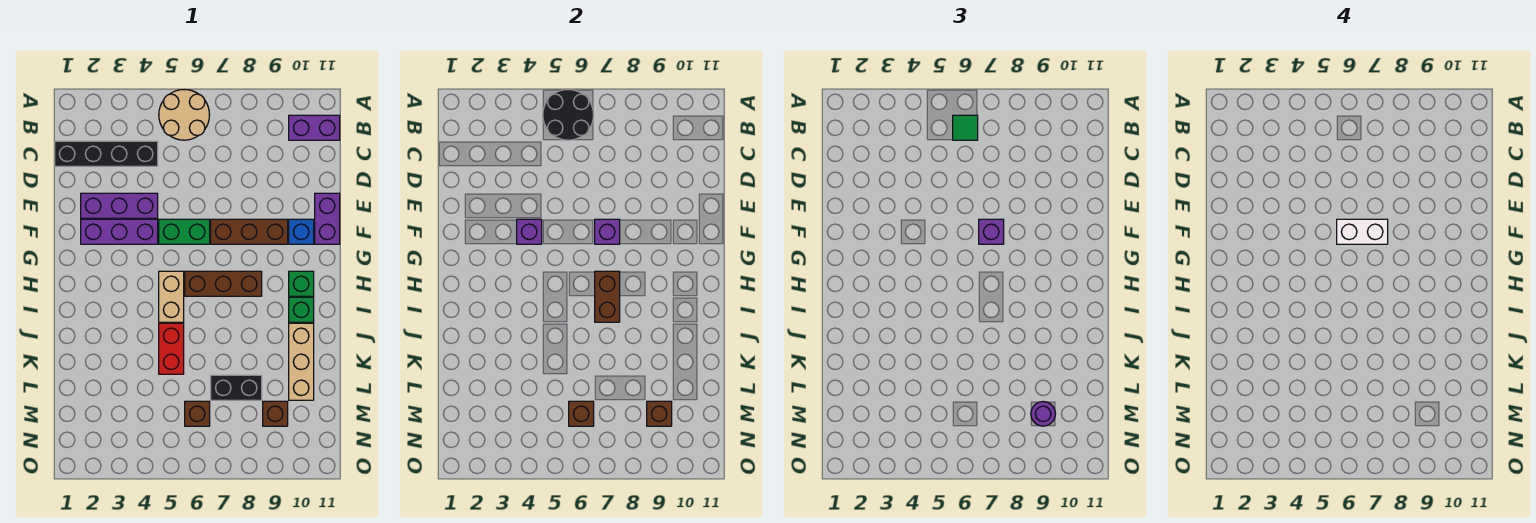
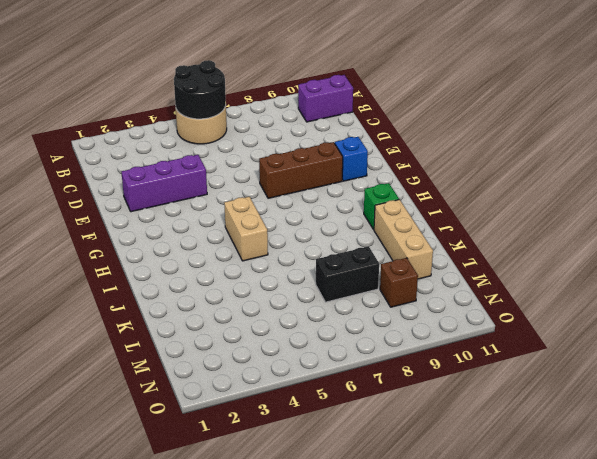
none -> black 1x4 brick [55,141,158,166]
none -> purple 1x2 brick [315,193,340,244]
none -> purple 1x3 brick [81,219,158,244]

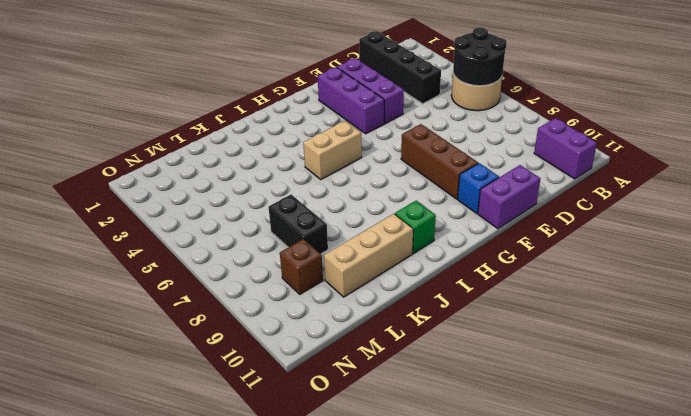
none -> green 1x2 brick [159,219,210,244]
none -> brown 1x3 brick [185,271,262,296]
none -> green 1x1 brick [289,271,314,296]

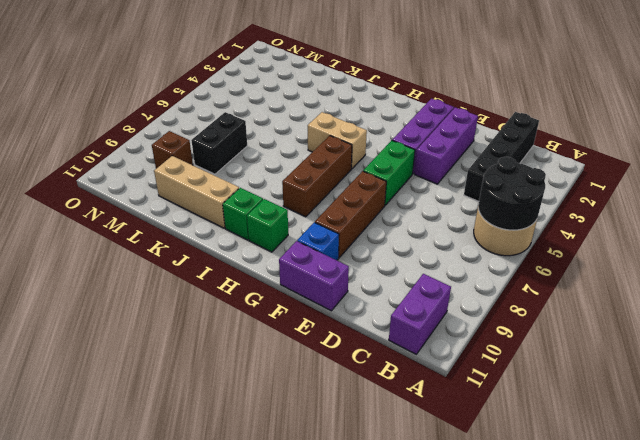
none -> red 1x2 brick [159,323,184,374]
none -> brown 1x1 brick [185,401,210,426]
none -> purple 1x1 brick [517,219,542,244]

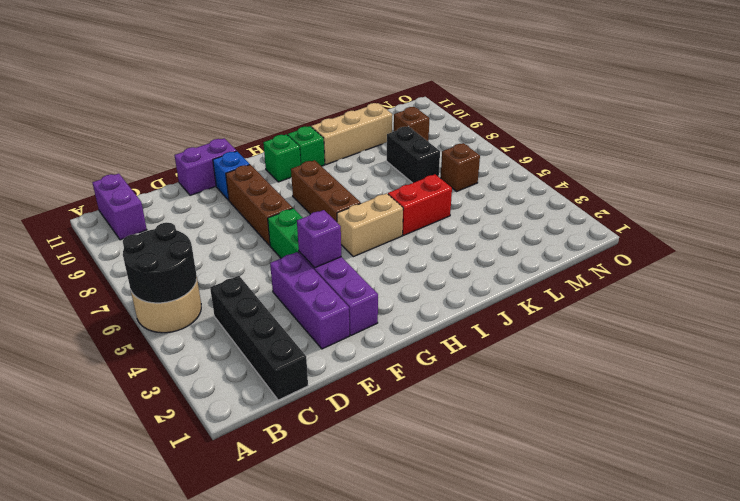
none -> purple 1x1 brick [595,219,620,244]
none -> brown 1x2 brick [595,271,620,322]
none -> brown 1x1 brick [569,401,594,426]

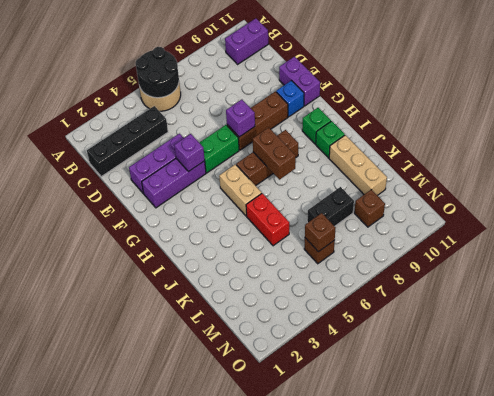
none -> brown 1x1 brick [647,401,672,426]
none -> green 1x1 tile [953,115,978,140]
none -> purple 1x1 brick [979,219,1004,244]

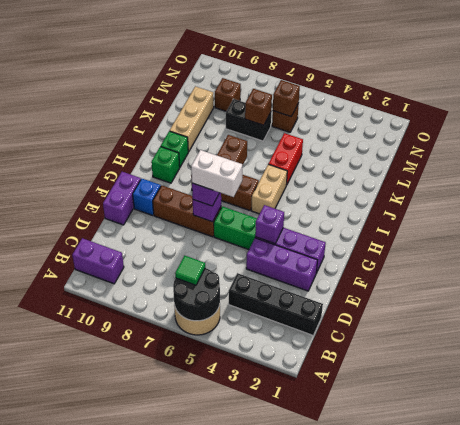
brown 1x1 brick [245,89,272,125] -> brown 1x1 brick moved to [647,401,672,426]
none -> purple 1x1 round brick [1031,402,1055,426]

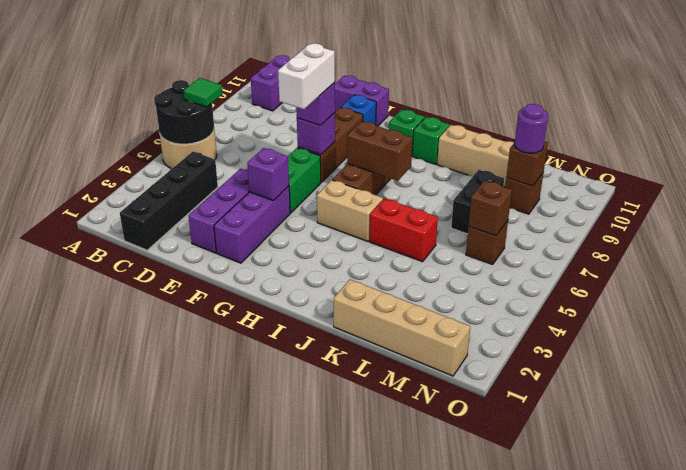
tan 1x4 brick [334,279,470,376] -> none

